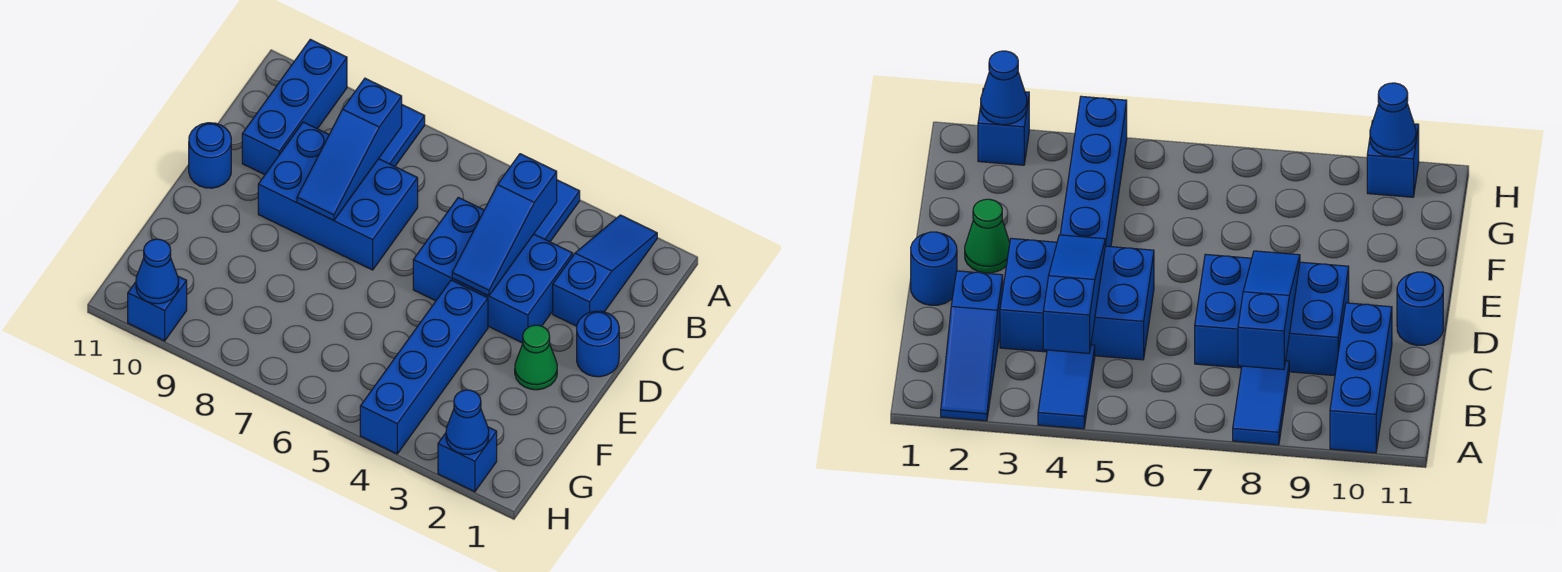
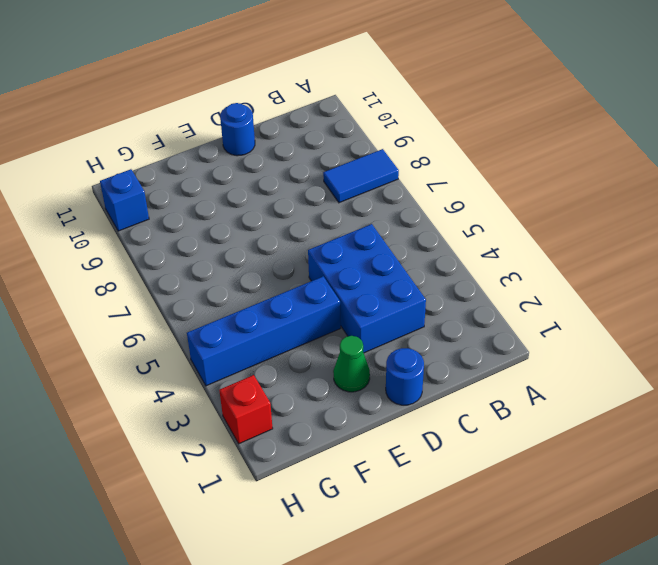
red 1x1 brick [219,375,273,444] -> blue 1x1 brick [438,427,497,492]
none -> blue 1x3 slope [553,215,657,326]
none -> blue 1x2 tile [534,180,580,242]
none -> blue 1x3 brick [242,39,347,175]

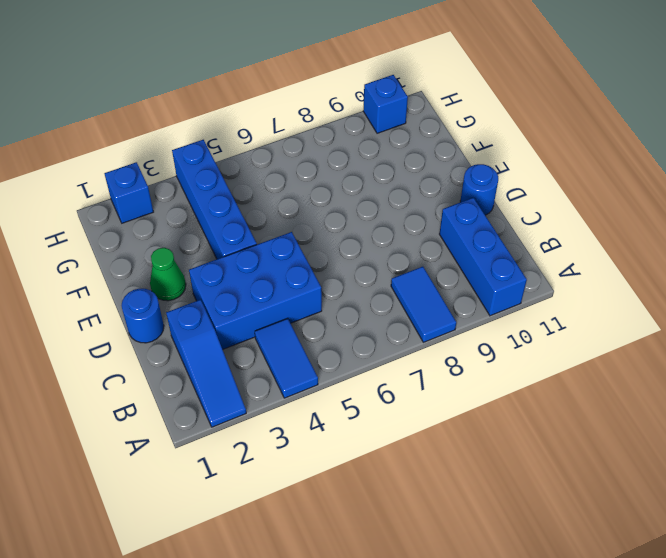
none -> blue 2x3 brick [258,122,418,270]
none -> blue 1x3 slope [452,154,557,296]
none -> blue 1x3 slope [297,78,402,221]

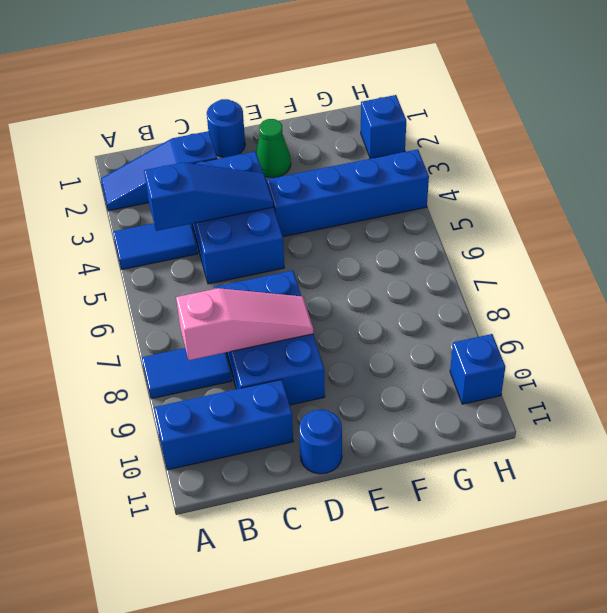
pink 1x3 slope [176,288,313,360] -> blue 1x3 slope [297,78,402,221]
none -> blue 1x1 cone [446,390,489,455]
none -> blue 1x1 cone [136,239,179,304]

